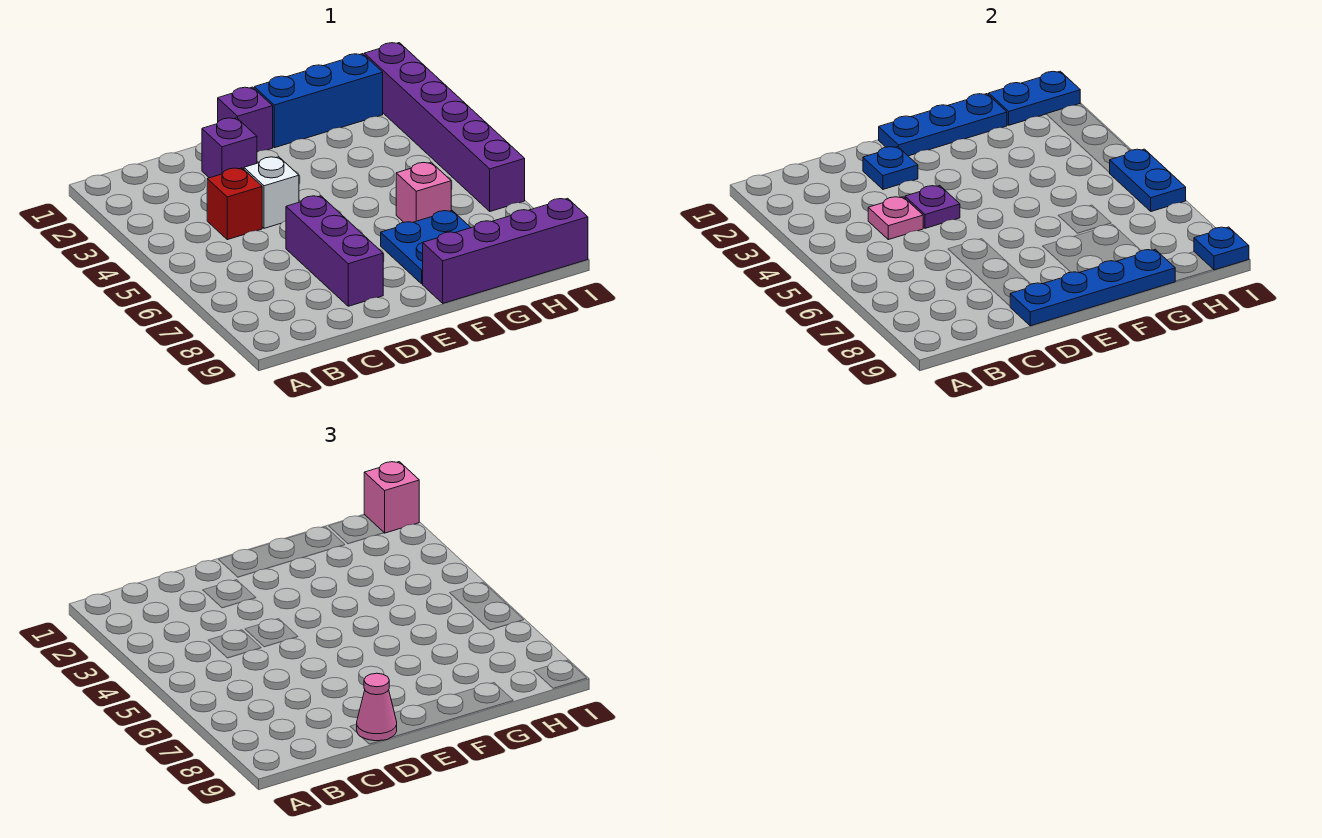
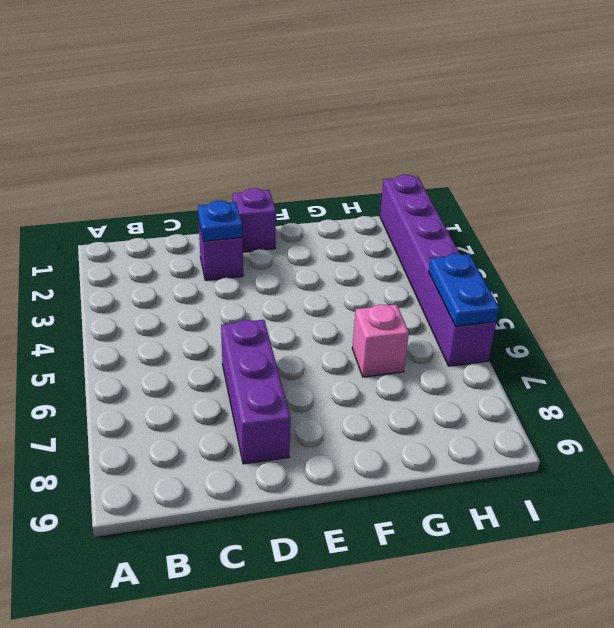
none -> red 1x1 brick [207,168,262,240]
none -> white 1x1 brick [244,157,299,228]
none -> blue 1x3 brick [254,54,383,148]

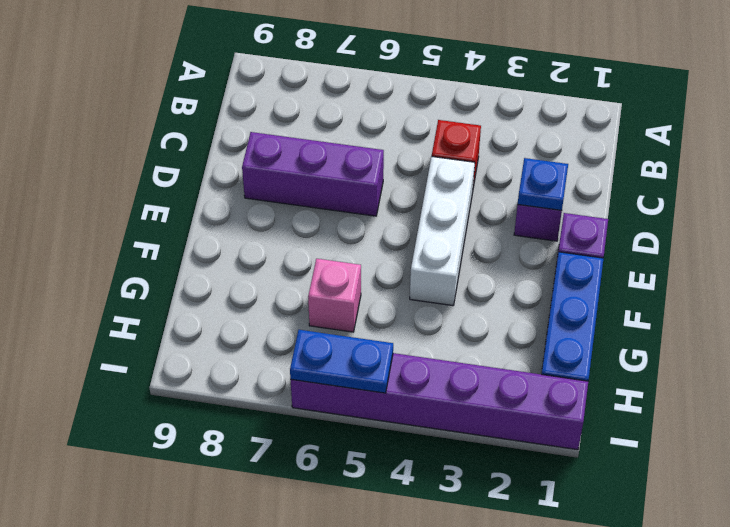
white 1x3 brick [410,156,475,306] -> white 1x1 brick [244,157,299,228]
none -> blue 2x2 plate [381,211,471,284]
none -> purple 1x4 brick [423,198,588,303]
none -> pink 1x1 plate [868,197,923,240]

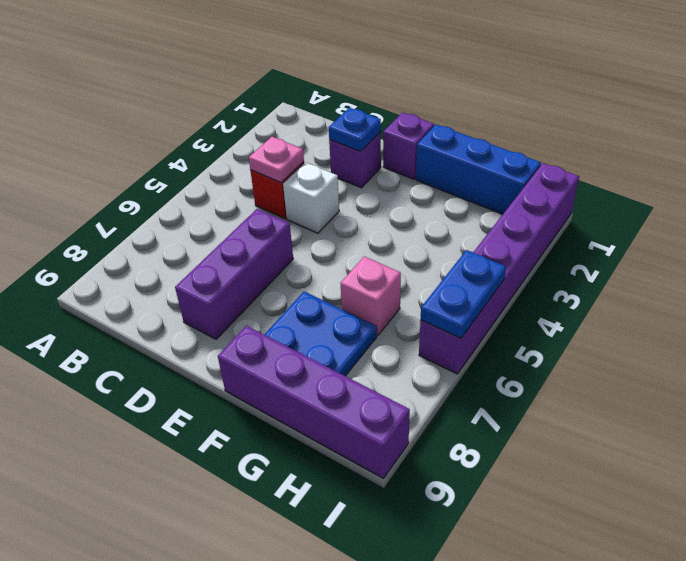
none -> purple 1x1 plate [905,186,960,228]
none -> blue 1x4 plate [1010,249,1175,326]
none -> blue 1x3 plate [879,94,1007,156]

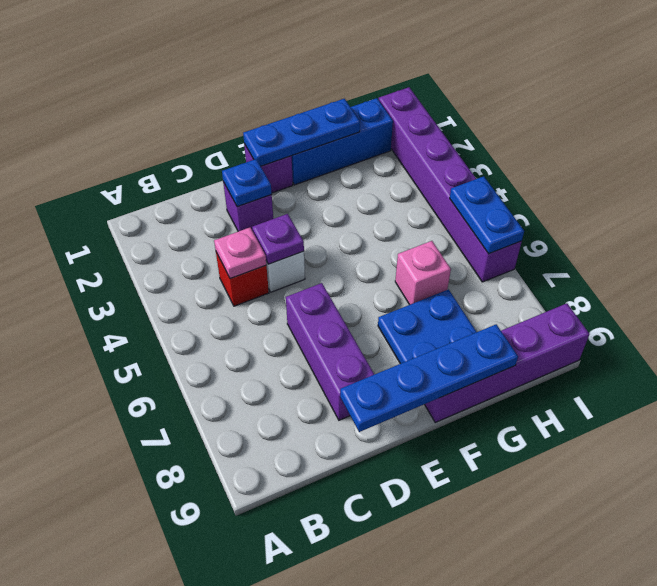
none -> blue 1x2 plate [989,71,1080,125]
none -> blue 1x1 plate [1194,227,1249,270]
none -> pink 1x1 cone [357,673,397,741]

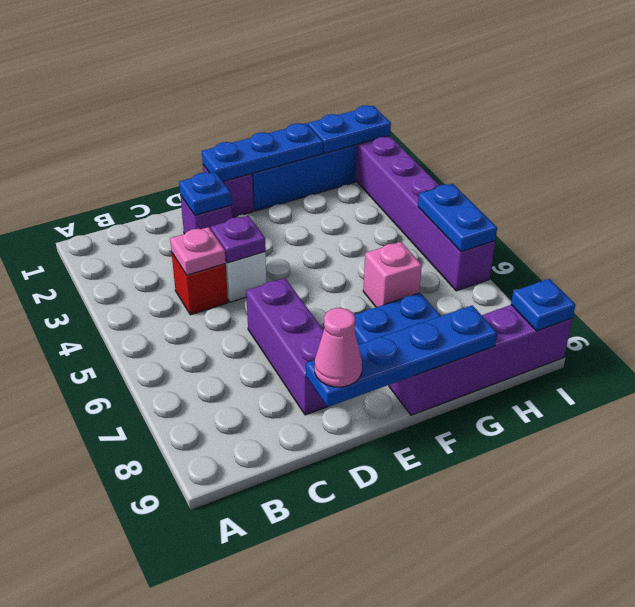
none -> pink 1x1 brick [364,462,419,533]

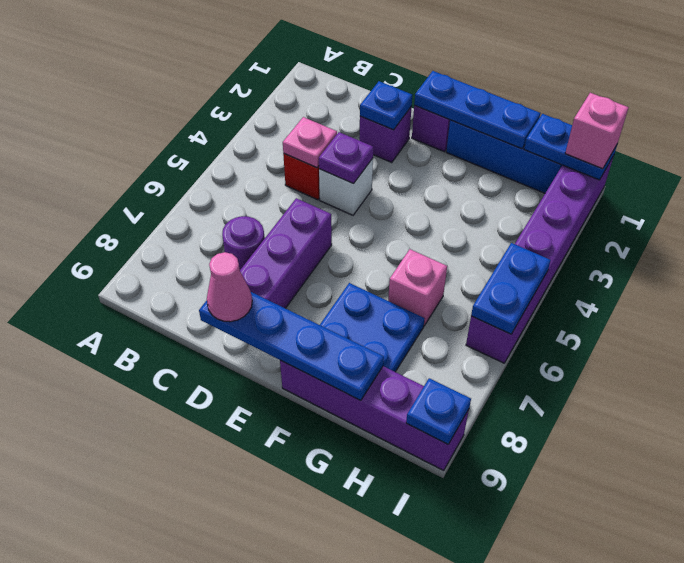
purple 1x1 round brick [222,216,265,270] -> none

